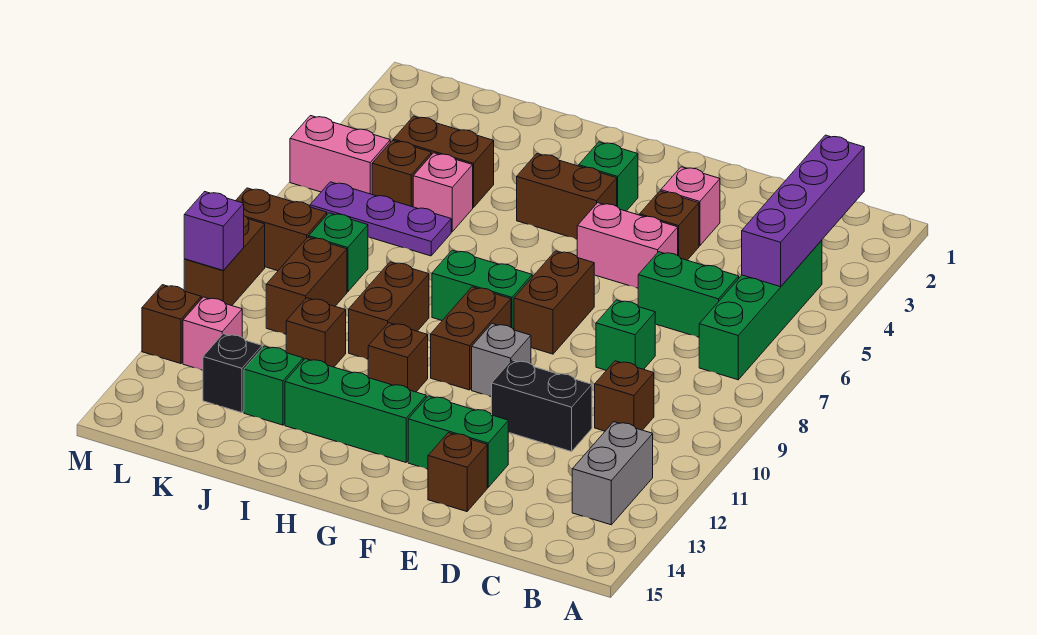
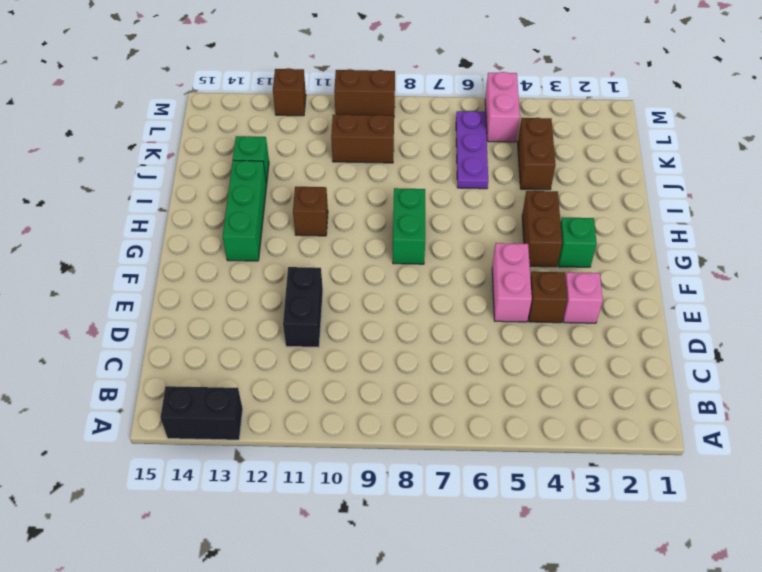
black 1x2 brick [160,386,243,440] -> none
none -> green 1x4 brick [699,240,822,380]
none -> grey 1x2 brick [572,422,653,525]
none -> green 1x2 brick [638,252,739,337]
none -> brown 1x1 brick [595,361,654,431]

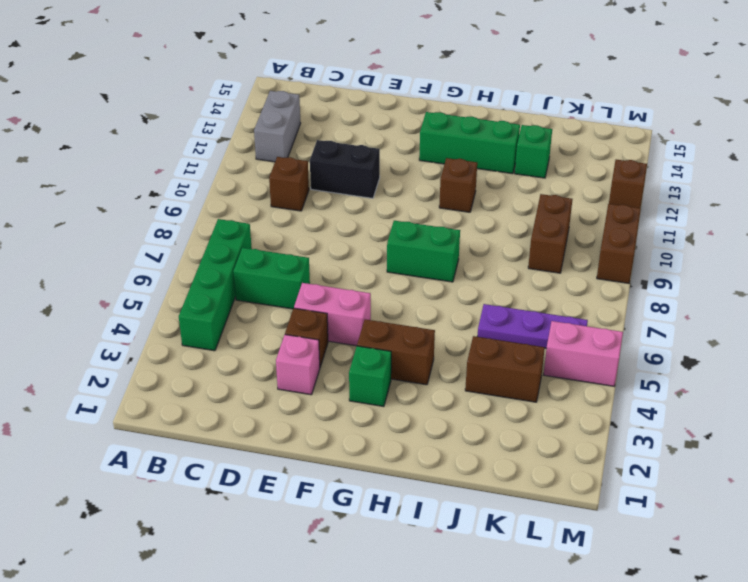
none -> green 1x1 brick [596,300,655,370]
none -> green 1x2 brick [408,396,508,487]
none -> brown 1x1 brick [428,433,487,512]
none -> brown 1x2 brick [514,251,594,354]

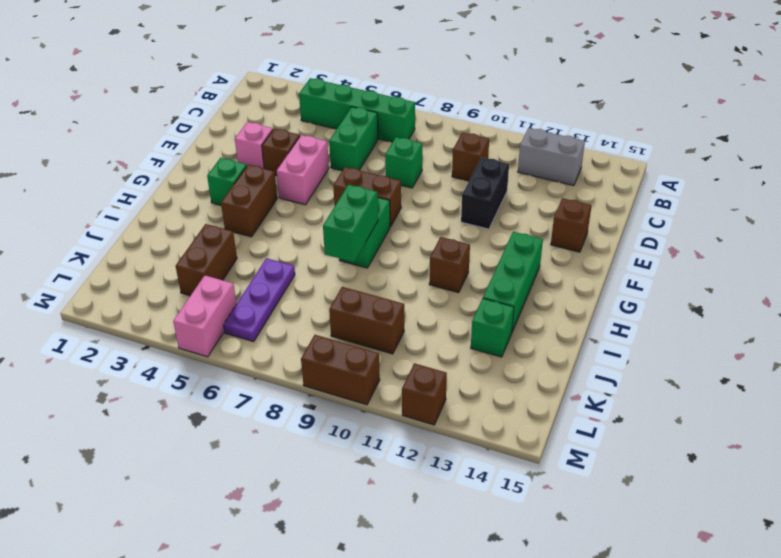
green 1x2 brick [323,185,378,262] -> green 1x2 brick moved to [408,396,508,487]
none -> grey 1x1 brick [472,324,531,397]
none -> brown 1x2 brick [431,287,511,390]
none -> brown 1x2 brick [349,262,429,359]
none -> pink 1x1 brick [413,153,473,232]

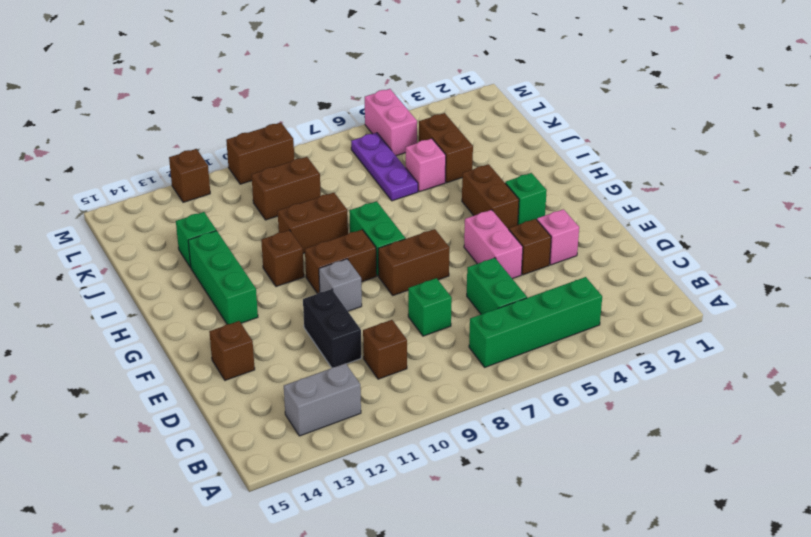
none -> green 1x2 brick [408,396,508,487]
none -> brown 1x1 brick [286,298,346,367]
none -> brown 1x1 brick [372,140,431,207]
none -> green 1x1 brick [309,213,368,292]

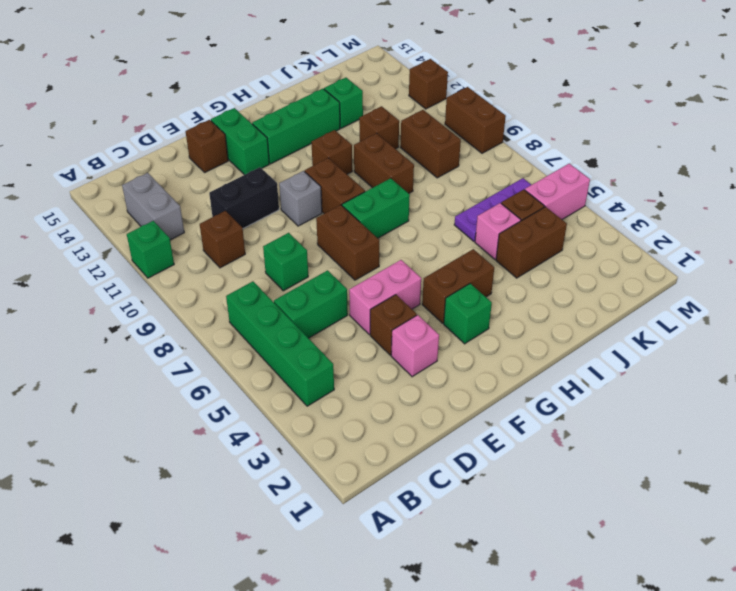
green 1x1 brick [127,221,174,278] -> green 1x1 brick moved to [309,213,368,292]
green 1x2 brick [211,108,269,175] -> green 1x2 brick turned to [408,396,508,487]
none -> black 1x1 brick [203,334,262,413]
none -> brown 1x2 brick [236,188,327,271]
none -> pink 1x1 brick [183,297,242,370]
none -> purple 1x4 brick [742,135,864,287]

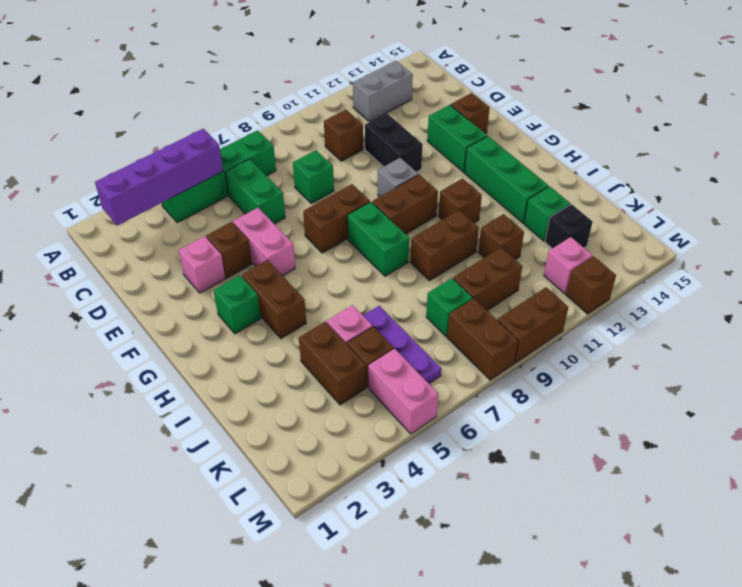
none -> purple 1x1 brick [184,192,244,271]

